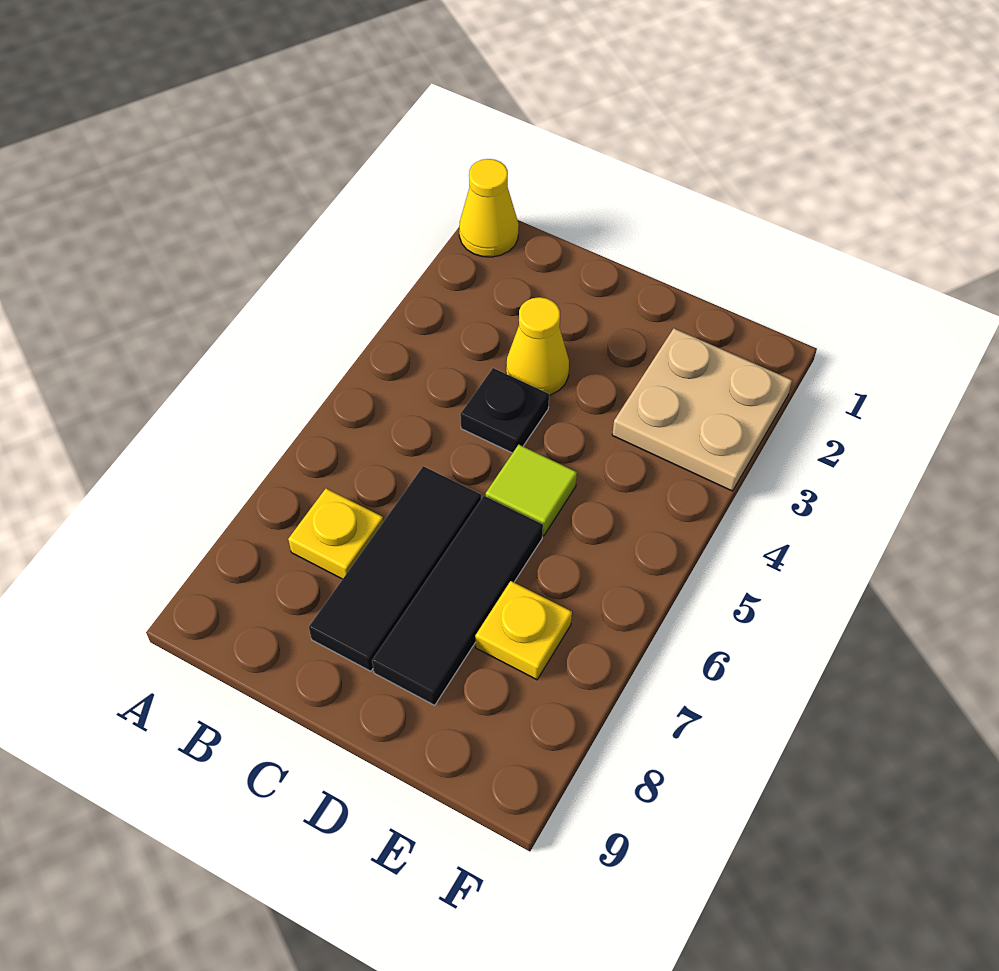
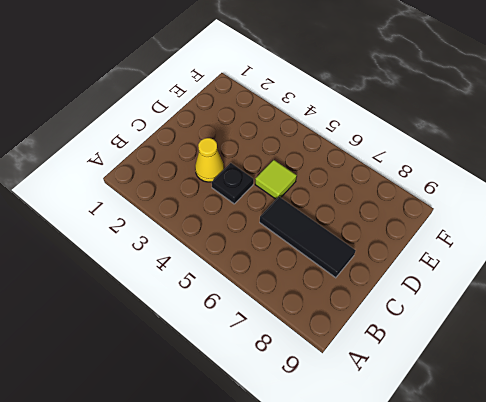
none -> yellow 1x1 cone [459,159,519,257]
none -> yellow 1x1 plate [288,489,384,579]

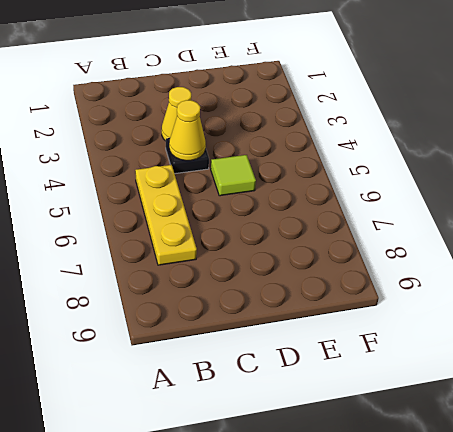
yellow 1x3 plate [135,165,197,265] -> yellow 1x1 plate [288,489,384,579]
yellow 1x1 cone [169,100,206,161] -> yellow 1x1 cone moved to [459,159,519,257]
none -> black 1x3 tile [309,466,481,671]
none -> black 1x3 tile [372,496,543,705]

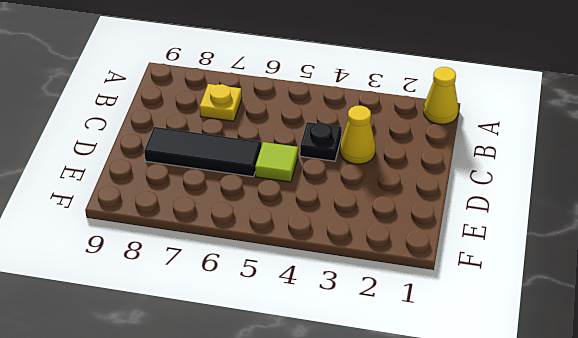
none -> black 1x3 tile [309,466,481,671]
none -> tan 2x2 plate [612,328,792,491]

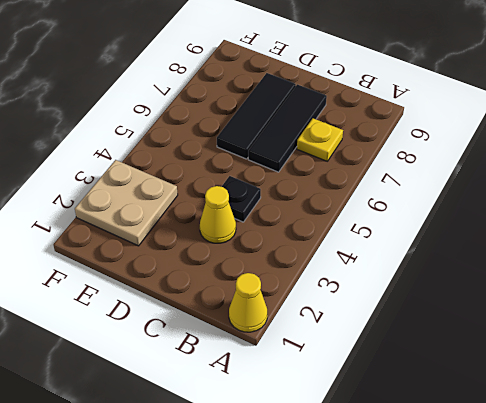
none -> lime 1x1 tile [486,445,577,536]
none -> yellow 1x1 plate [475,581,572,680]

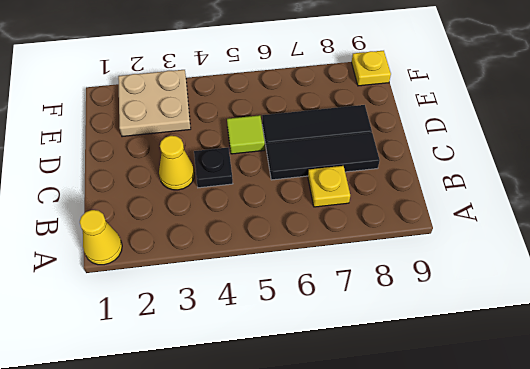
yellow 1x1 plate [352,51,391,86] -> yellow 1x1 plate moved to [475,581,572,680]

